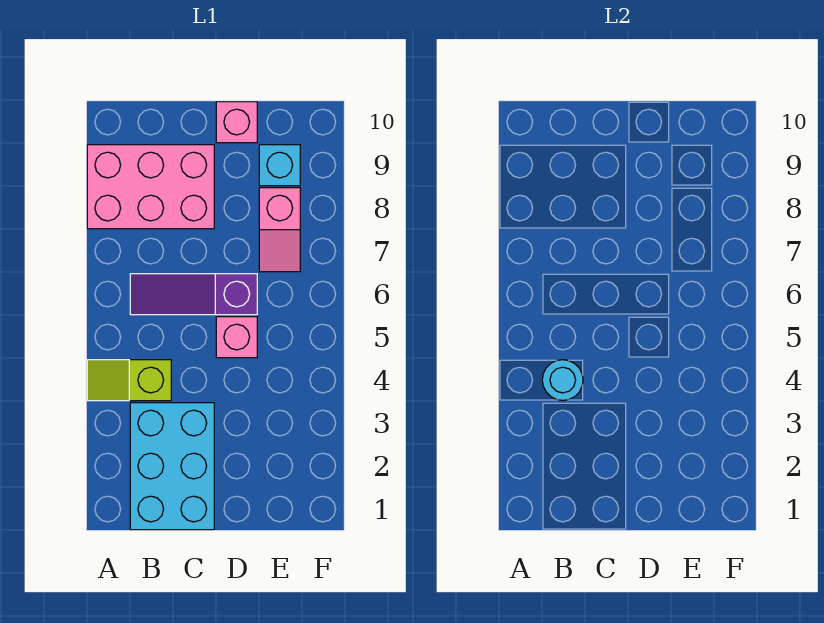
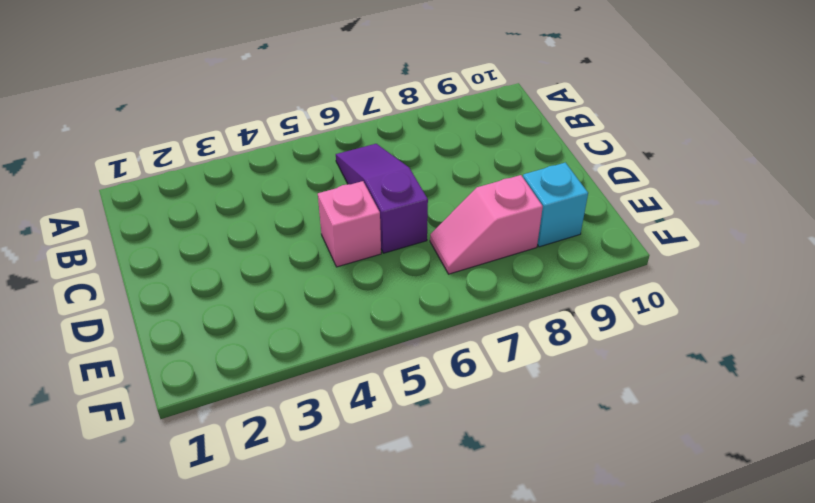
none -> lime 1x2 slope [87,360,171,401]
none -> pink 2x3 brick [87,145,214,229]

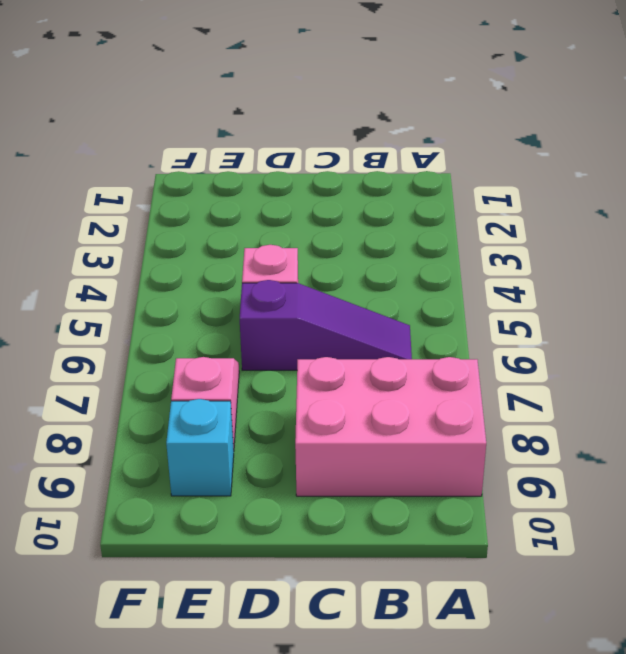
none -> lime 1x2 slope [87,360,171,401]
none -> cyan 2x3 brick [130,403,214,530]

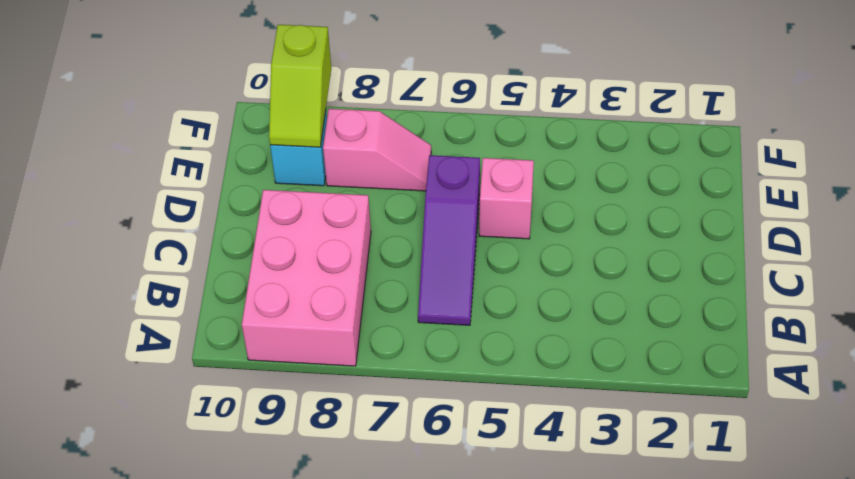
lime 1x2 slope [269,25,331,147] -> lime 1x2 slope moved to [87,360,171,401]
none -> cyan 2x3 brick [130,403,214,530]
none -> pink 1x1 brick [216,102,257,143]

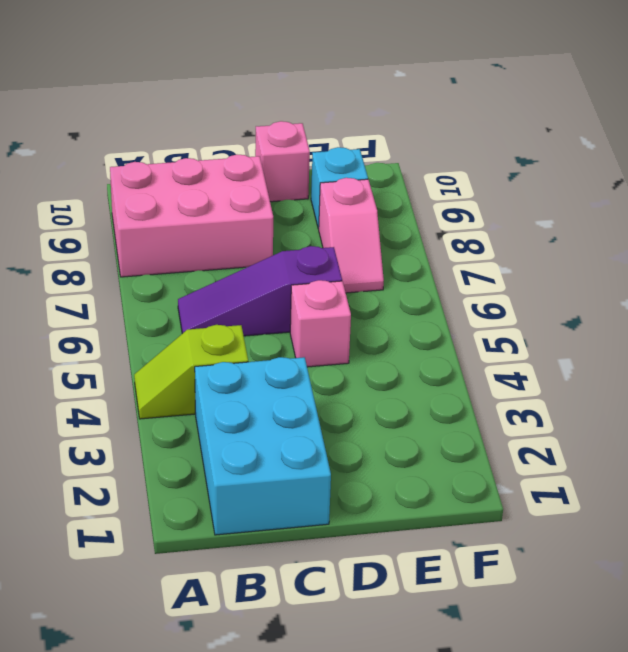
none -> cyan 1x1 round brick [542,360,583,401]

